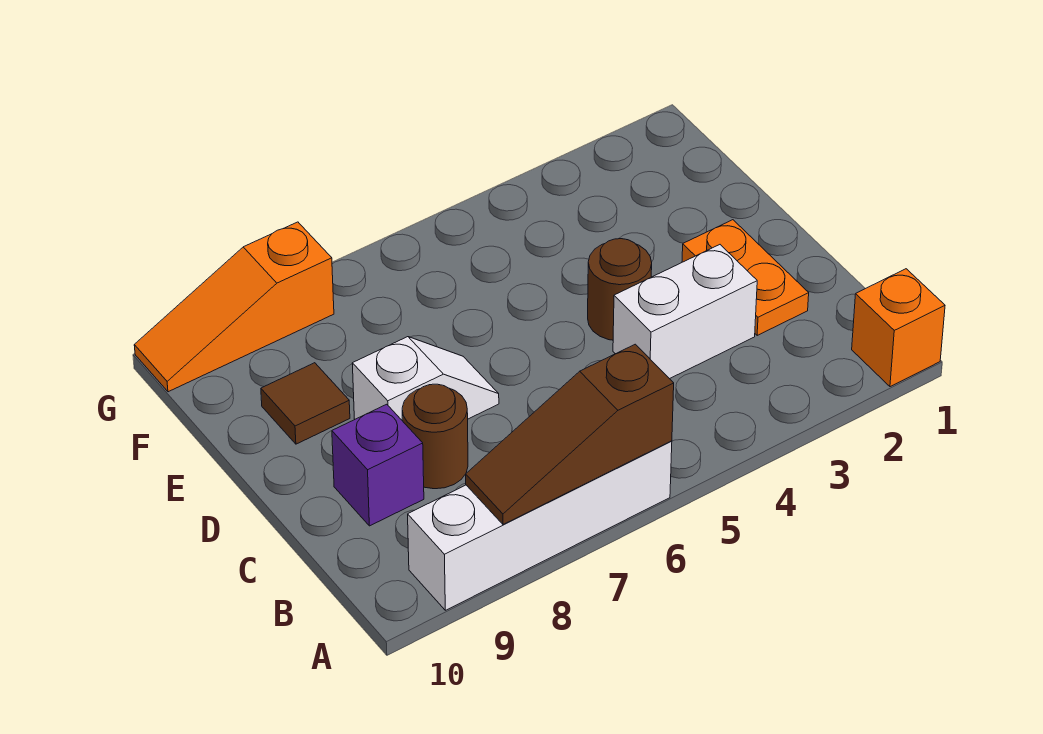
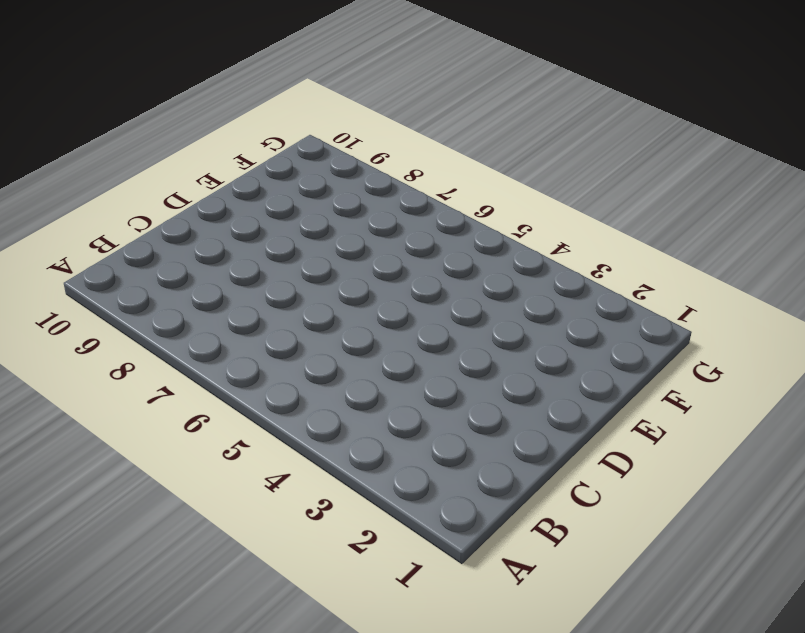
none -> orange 1x1 brick [852,269,945,387]
none -> white 1x4 brick [408,441,672,610]

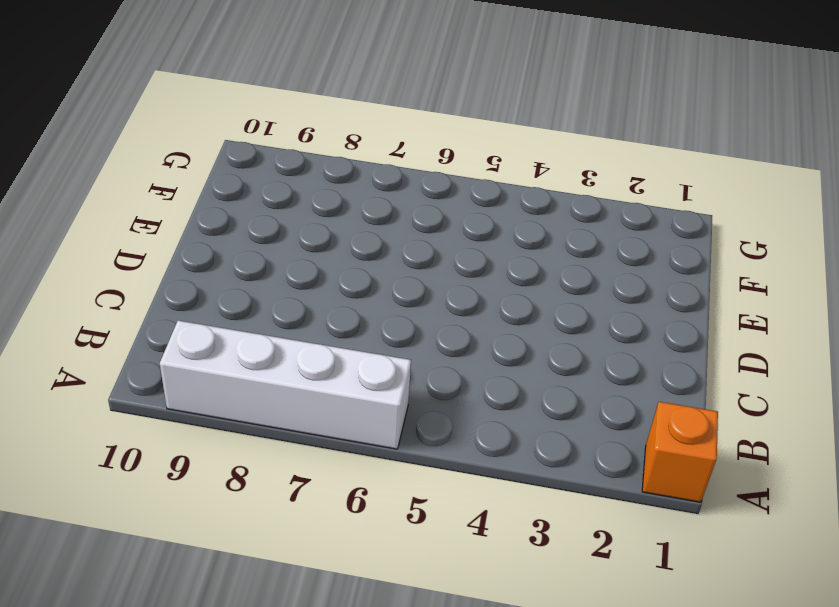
none -> orange 1x2 plate [682,220,809,335]
none -> white 1x2 brick [613,245,757,379]

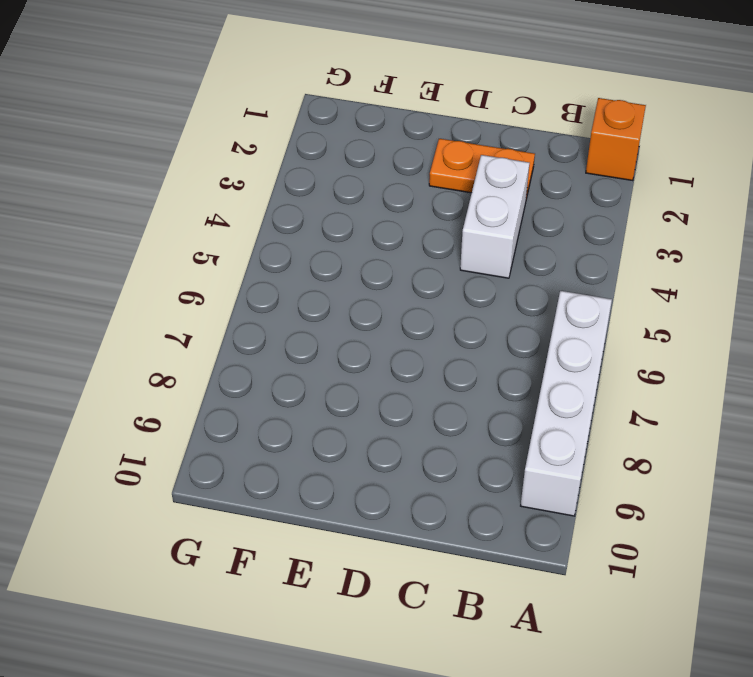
none -> brown 1x1 round brick [402,384,468,489]
none -> purple 1x1 brick [332,404,424,526]

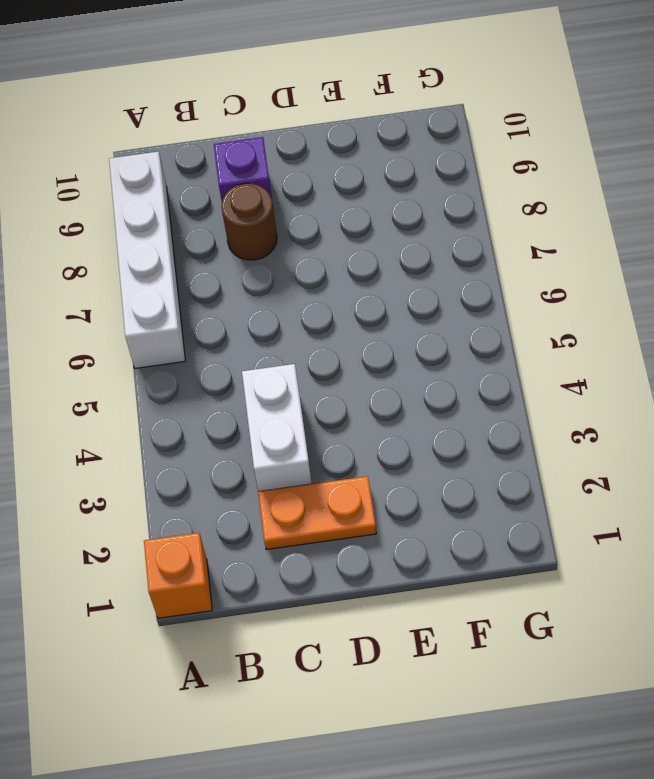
none -> brown 1x1 round brick [588,239,652,340]
none -> white 1x2 slope [352,337,499,421]

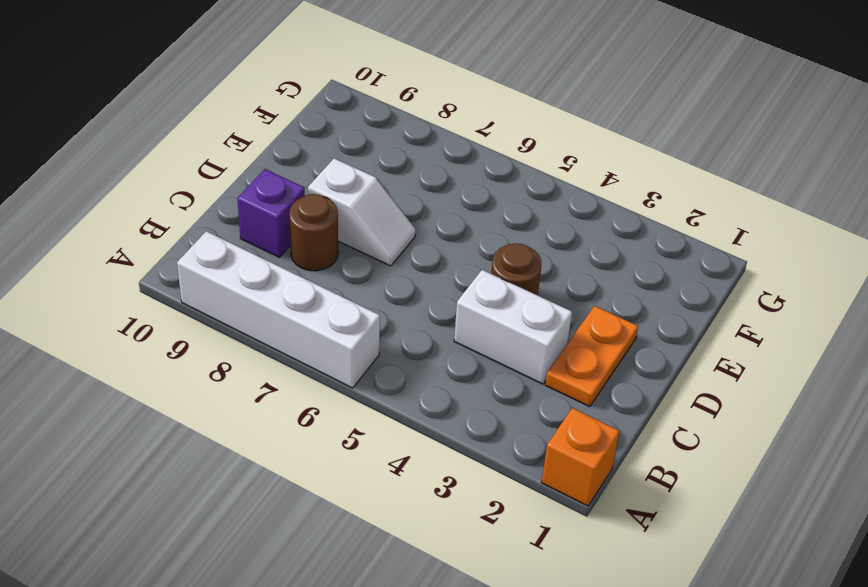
none -> brown 1x1 tile [261,363,350,444]
none -> orange 1x3 slope [134,222,334,392]

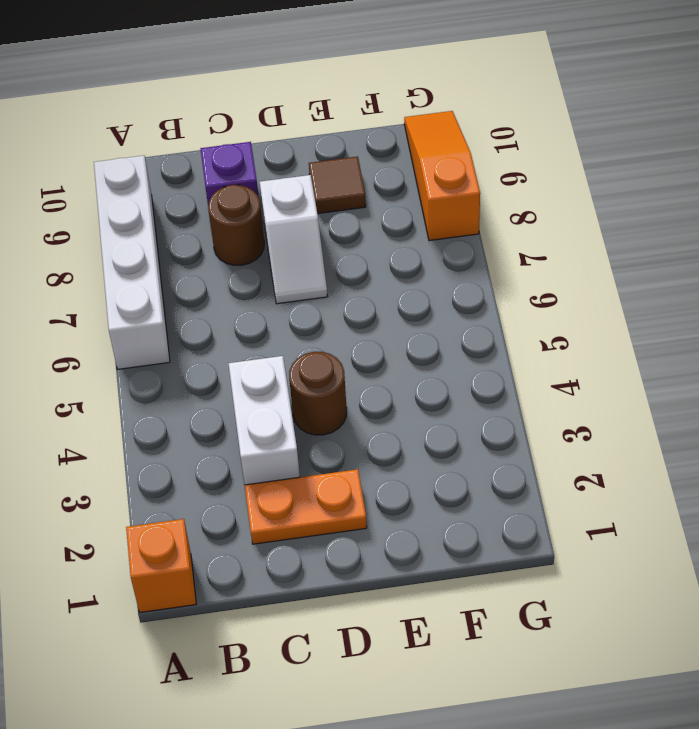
none -> brown 1x3 slope [466,344,674,524]

